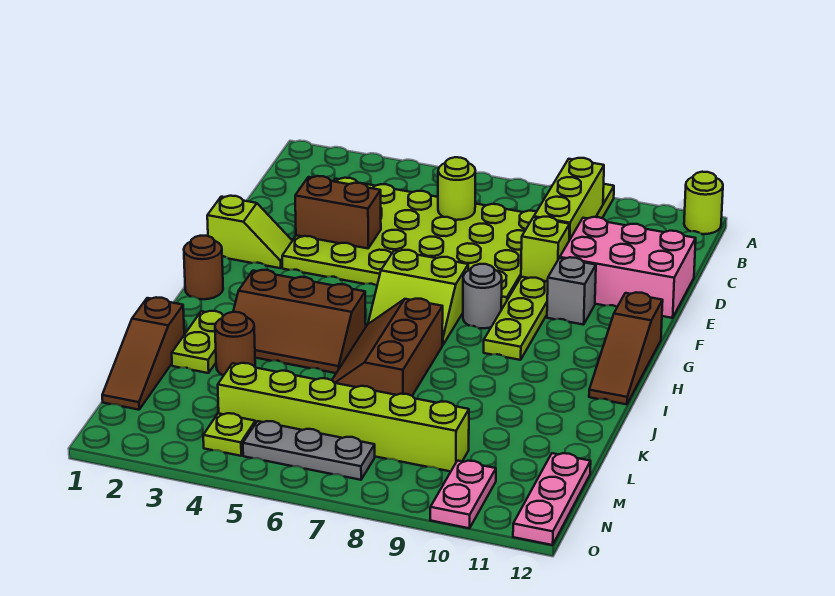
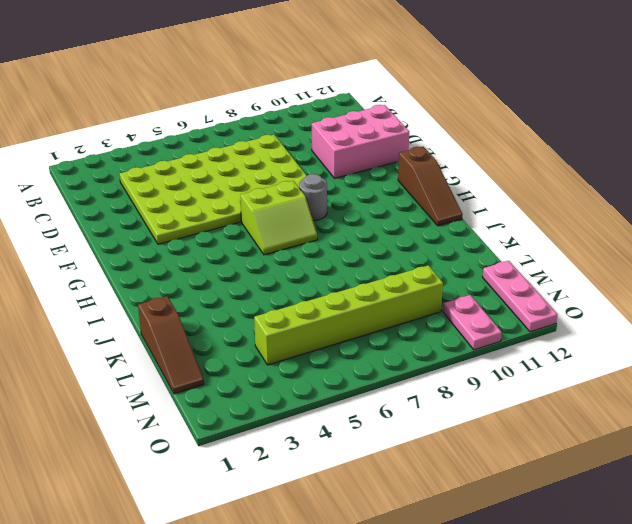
none -> lime 1x8 plate [484,184,614,360]
none -> lime 1x1 round brick [684,172,723,234]
none -> lime 1x2 slope [207,196,292,268]

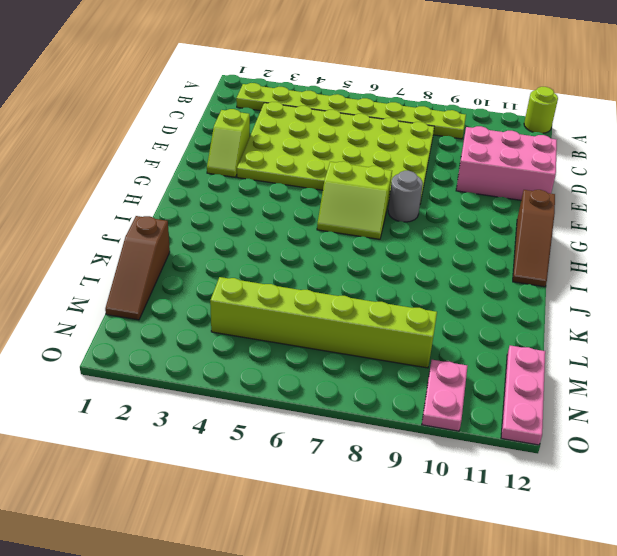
lime 1x8 plate [236,83,466,139] -> lime 1x8 plate turned to [484,184,614,360]
lime 1x2 slope [207,109,250,177] -> lime 1x2 slope turned to [207,196,292,268]
none -> grey 1x1 brick [547,257,596,325]
none -> brown 1x1 round brick [184,236,223,299]
none -> brown 2x3 slope [233,270,366,373]

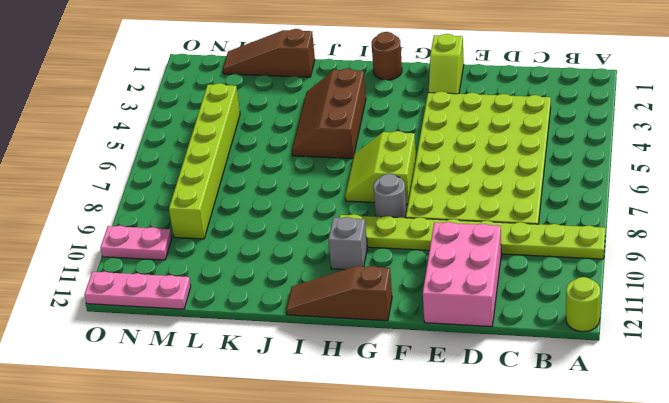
grey 1x1 brick [328,217,367,270] -> grey 1x1 brick moved to [547,257,596,325]
none -> brown 2x3 slope [332,299,443,396]
none -> lime 1x2 plate [172,311,223,373]
none -> brown 1x1 round brick [215,312,255,375]

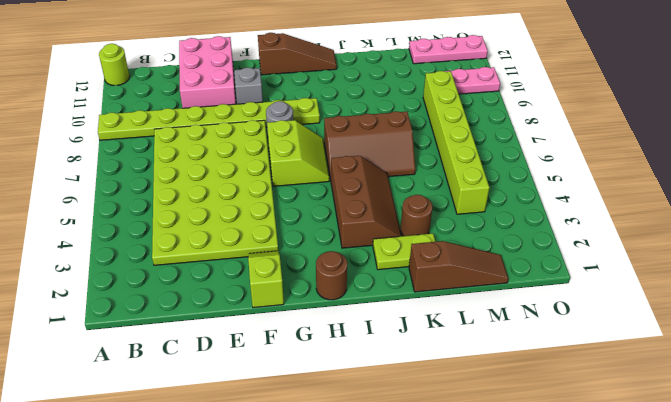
none -> lime 1x1 plate [203,413,255,456]
none -> grey 1x3 plate [243,421,375,480]
none -> lime 1x3 brick [534,158,604,240]

